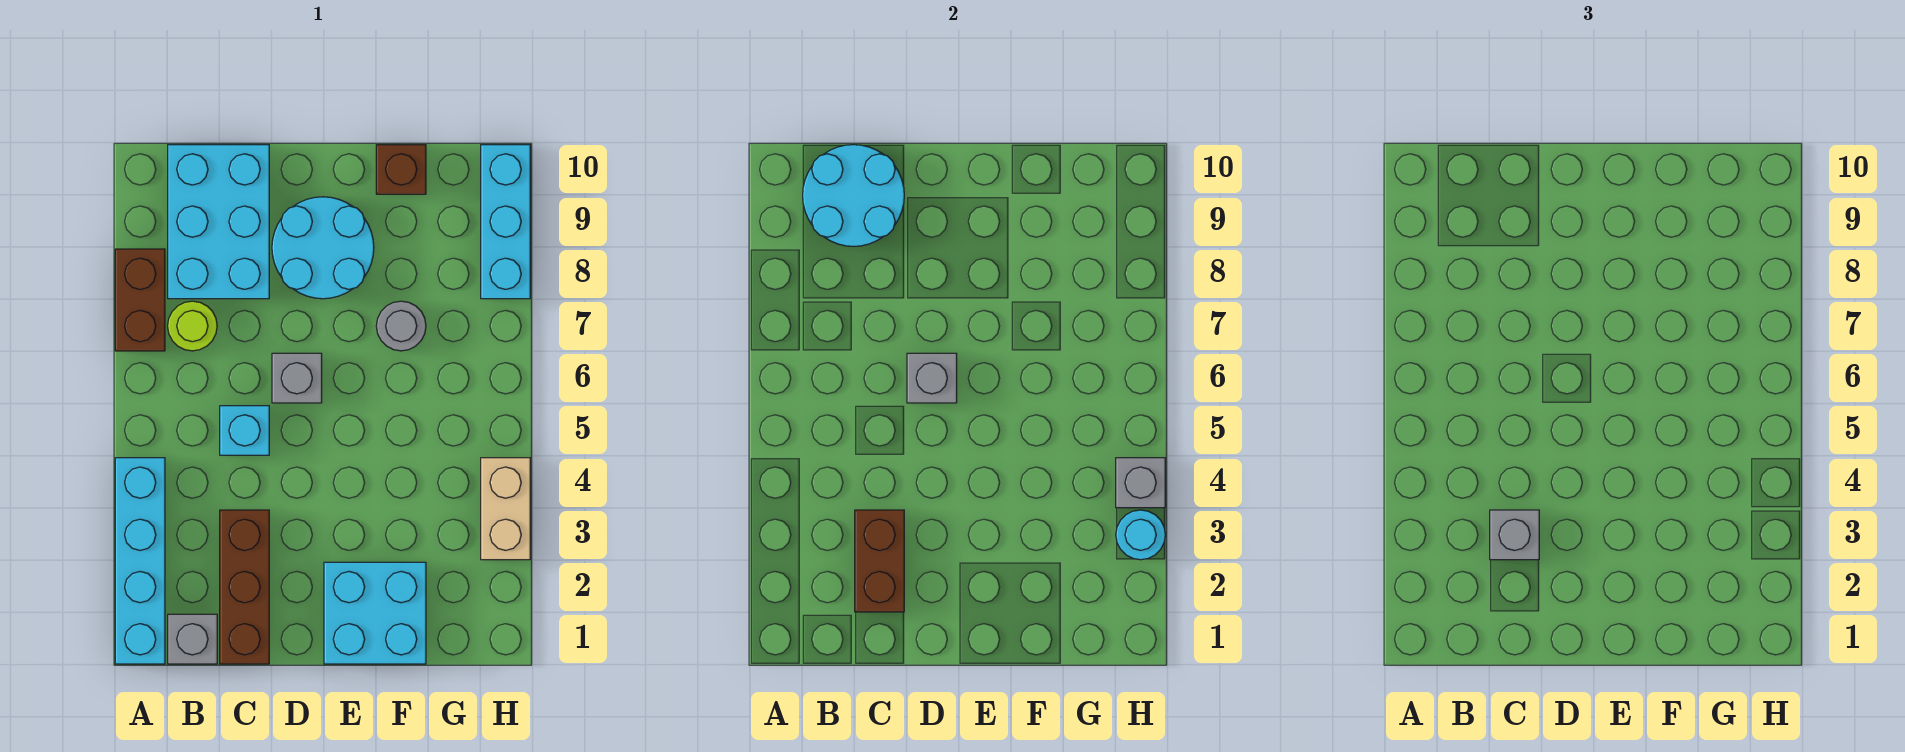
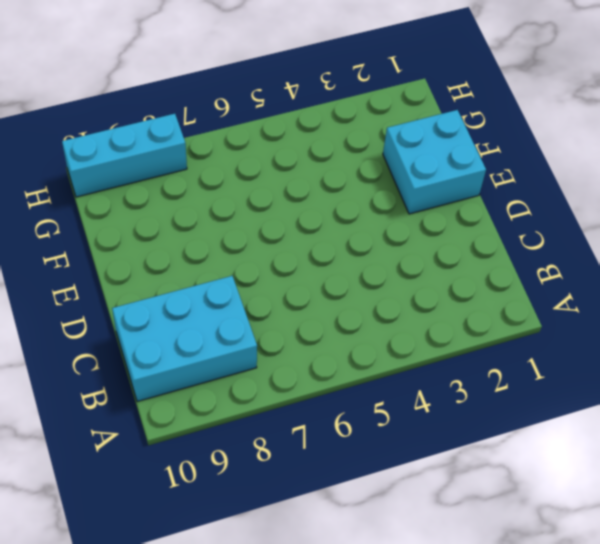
none -> cyan 1x4 brick [115,458,165,664]
none -> brown 1x2 brick [115,249,165,351]
none -> grey 1x1 brick [168,614,217,664]

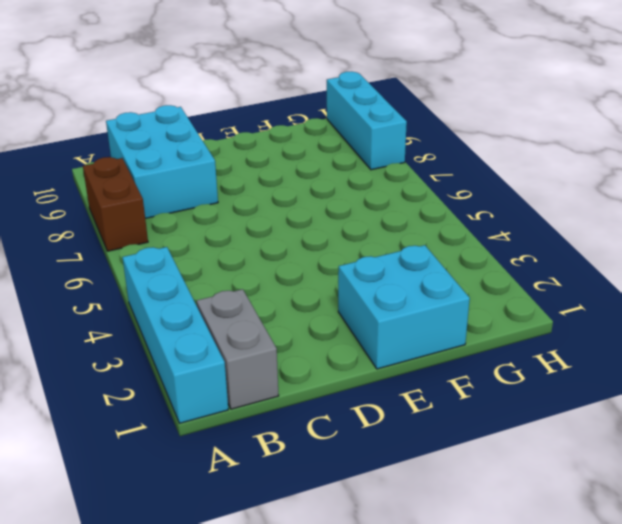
grey 1x2 brick [197,289,279,409] -> grey 1x1 brick [168,614,217,664]
none -> lime 1x1 round brick [168,301,217,351]
none -> brown 1x3 brick [220,510,269,664]
none -> cyan 1x1 brick [220,406,269,455]

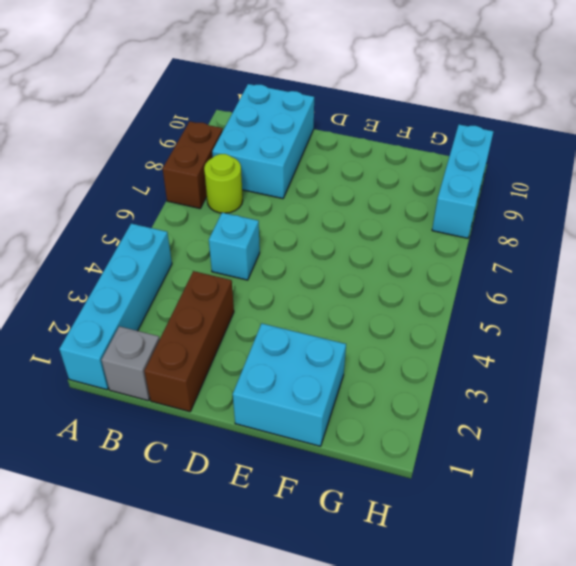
none -> grey 1x1 brick [272,353,322,403]
none -> cyan 2x2 round brick [272,197,374,299]
none -> grey 1x1 round brick [376,301,426,351]

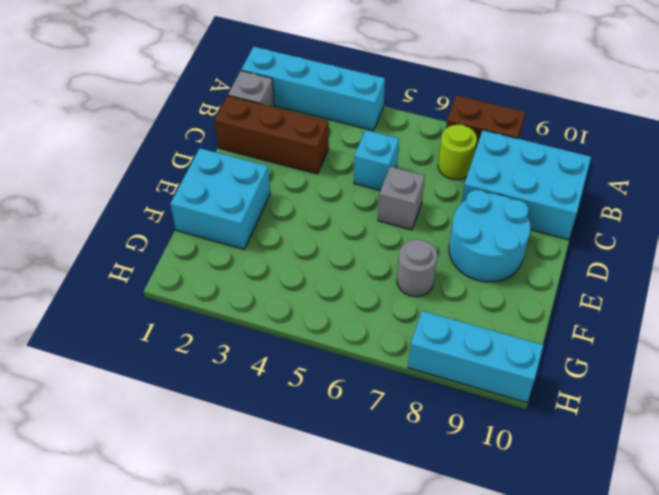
none -> brown 1x1 brick [376,145,426,194]
none -> tan 1x2 brick [481,458,530,560]
none -> cyan 2x2 round brick [803,145,904,246]

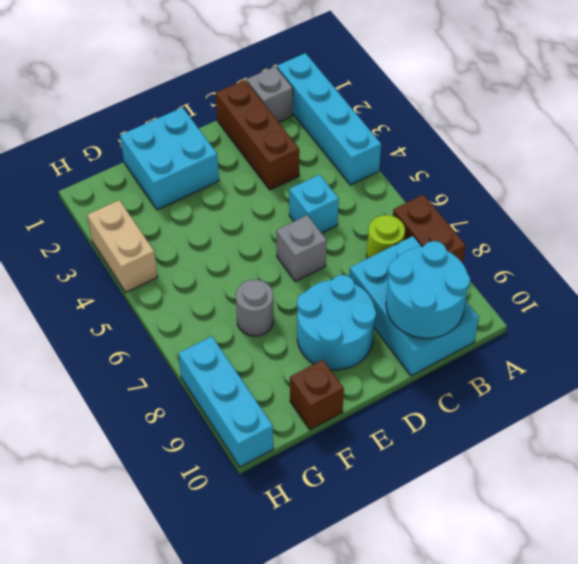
none -> brown 1x2 brick [855,510,904,612]
none -> grey 1x1 brick [907,353,957,403]
none -> cyan 1x1 round brick [1116,510,1165,560]

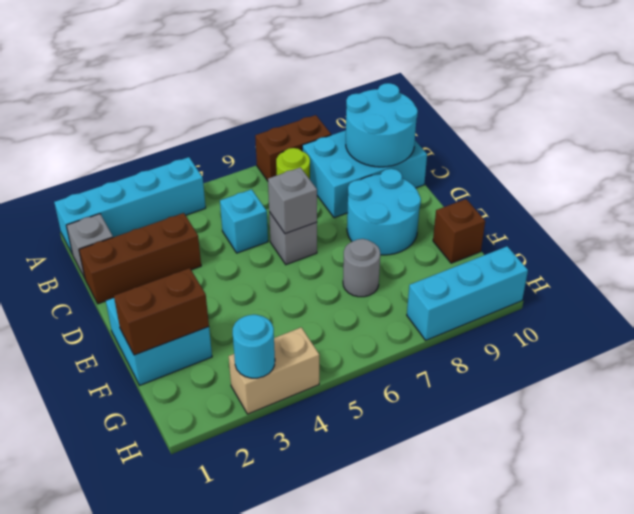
brown 1x2 brick [114,268,209,355] -> brown 1x2 brick moved to [855,510,904,612]
none -> grey 1x1 brick [1116,458,1165,508]
none -> grey 1x1 brick [1490,510,1539,560]

